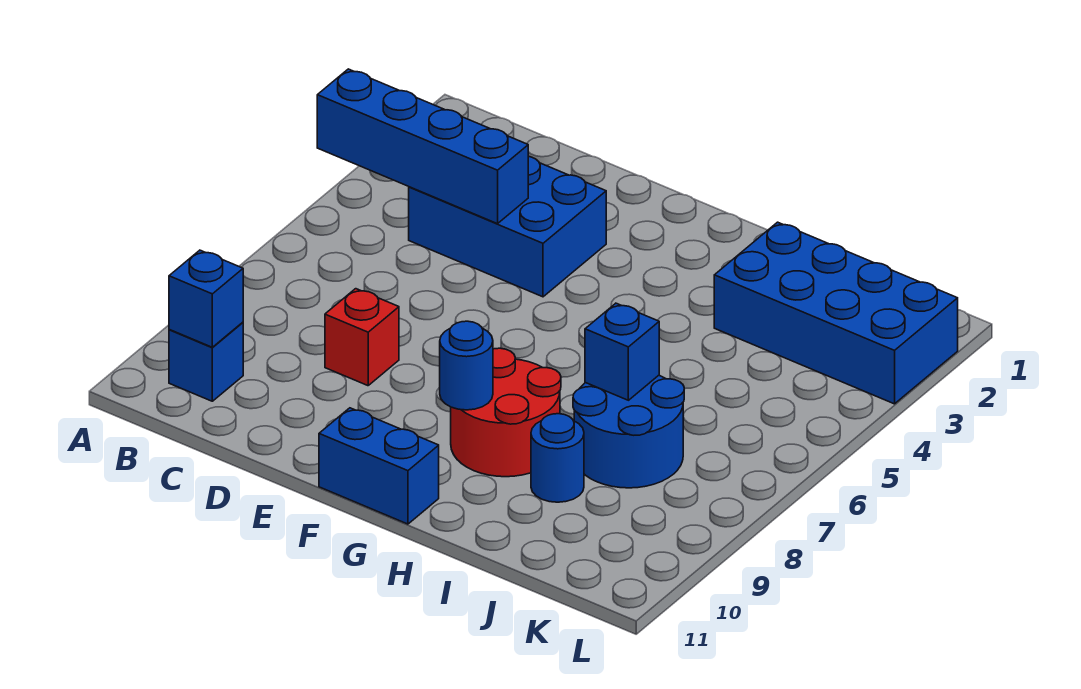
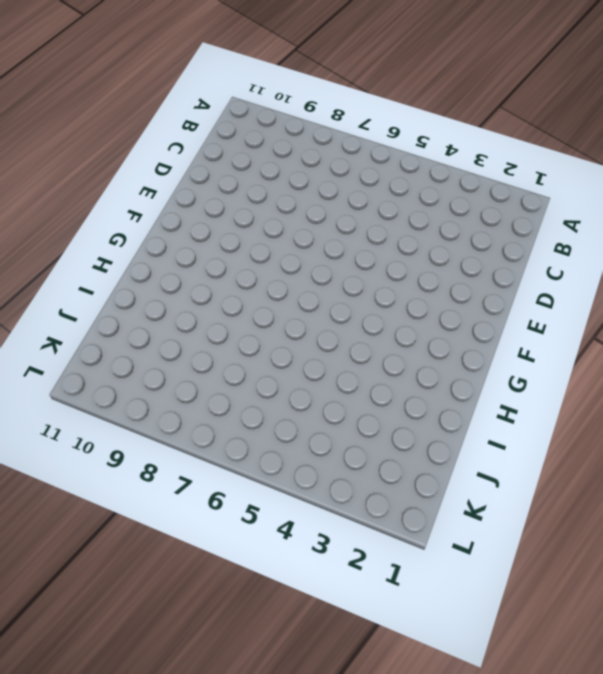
none -> blue 1x1 brick [169,322,243,401]
none -> blue 2x3 brick [409,157,606,297]
none -> red 1x1 brick [325,289,399,386]

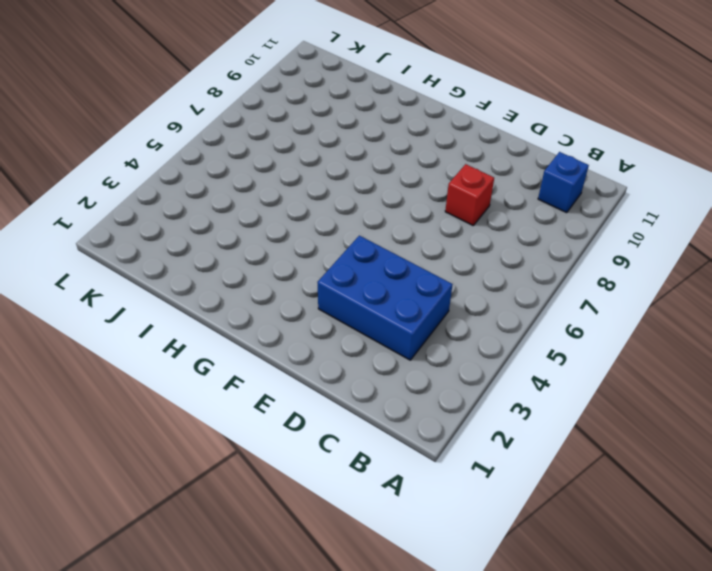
none -> blue 1x2 brick [319,408,439,524]
none -> red 2x2 round brick [451,348,561,477]
none -> blue 2x4 brick [714,222,958,404]

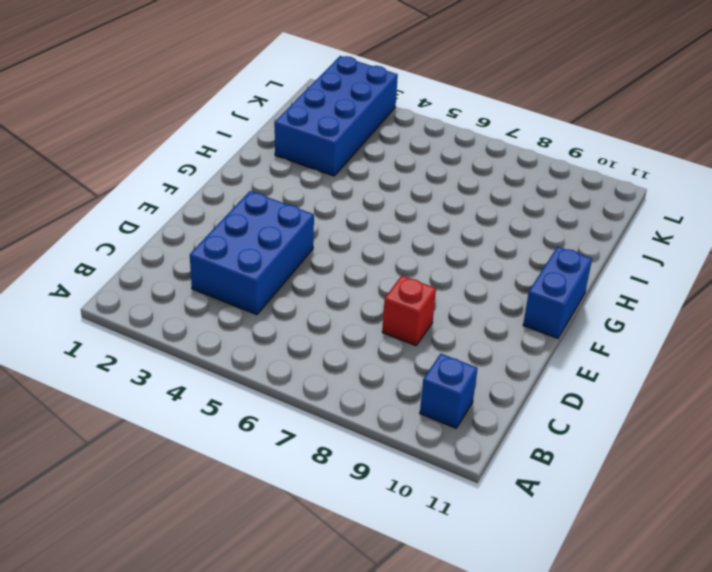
none -> red 2x2 round brick [451,348,561,477]
none -> blue 2x2 round brick [573,375,684,488]
none -> blue 1x1 round brick [531,414,584,502]

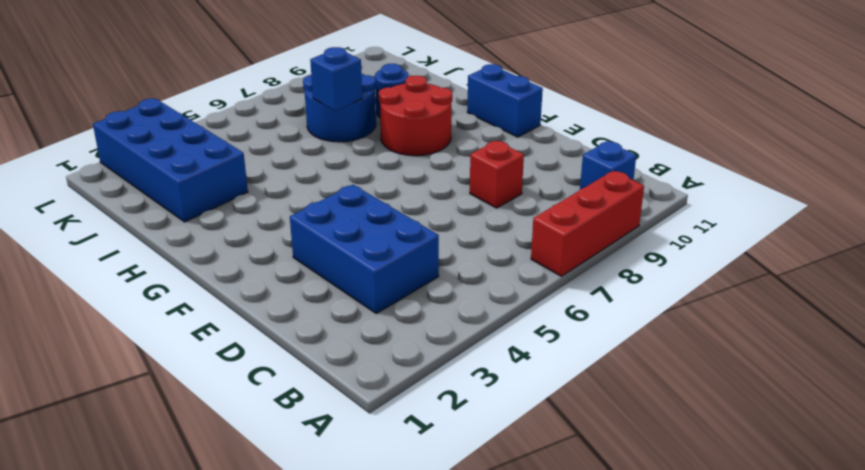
red 1x3 brick [531,171,644,276] -> none
none -> blue 1x4 brick [317,69,528,224]
none -> blue 1x1 brick [169,250,243,347]
none -> blue 1x1 round brick [440,321,493,410]

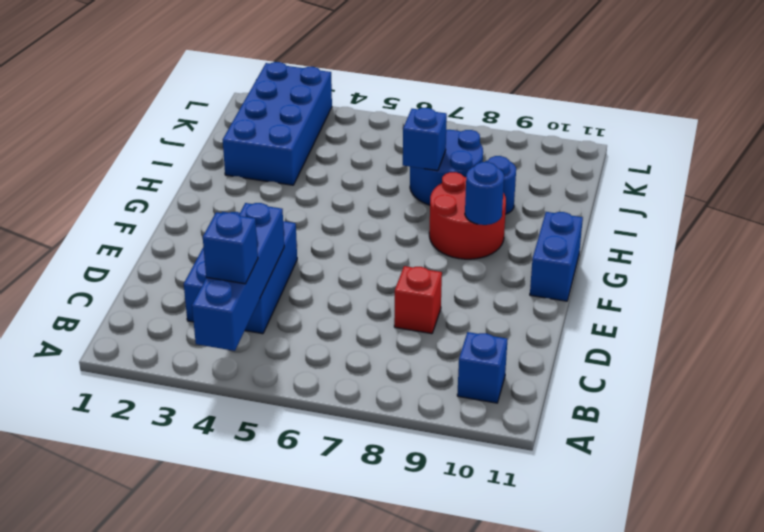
blue 1x1 brick [203,212,258,284] -> blue 1x1 brick moved to [169,250,243,347]

